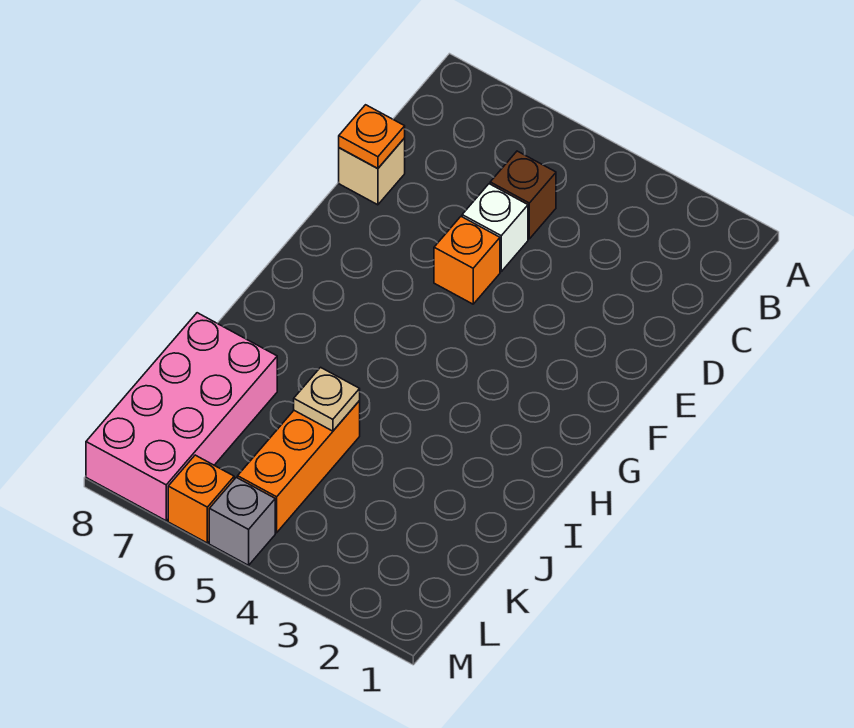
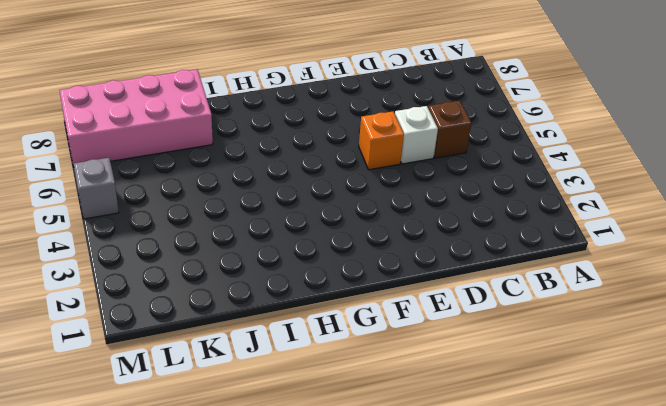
none -> tan 1x1 brick [339,138,405,205]
none -> orange 1x3 brick [238,401,360,533]

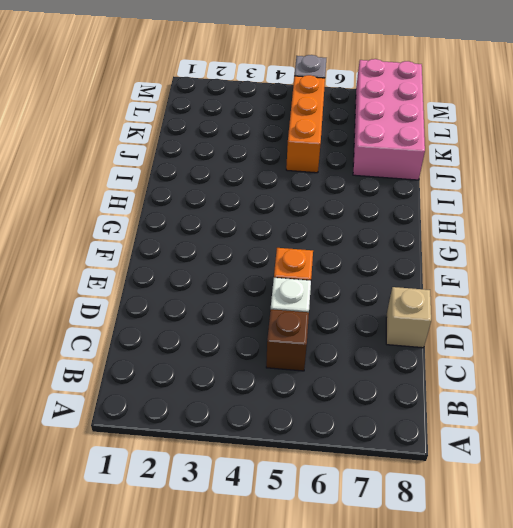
none -> orange 1x1 brick [168,455,234,543]
none -> orange 1x1 plate [339,105,405,169]

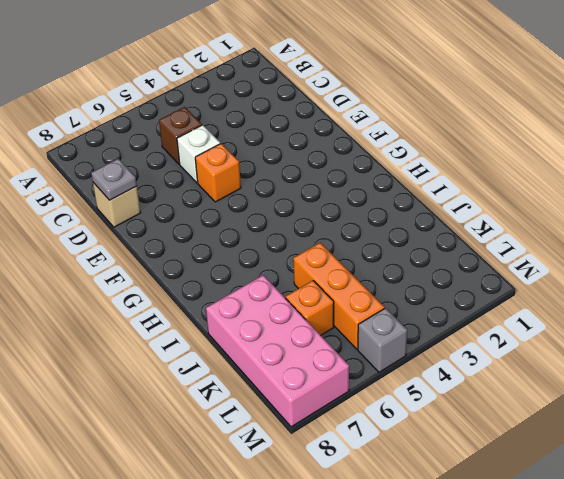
grey 1x1 plate [91,159,137,200] -> orange 1x1 plate [339,105,405,169]
orange 1x1 brick [286,281,334,335] -> orange 1x1 brick moved to [168,455,234,543]
none -> tan 1x1 plate [294,367,360,431]

